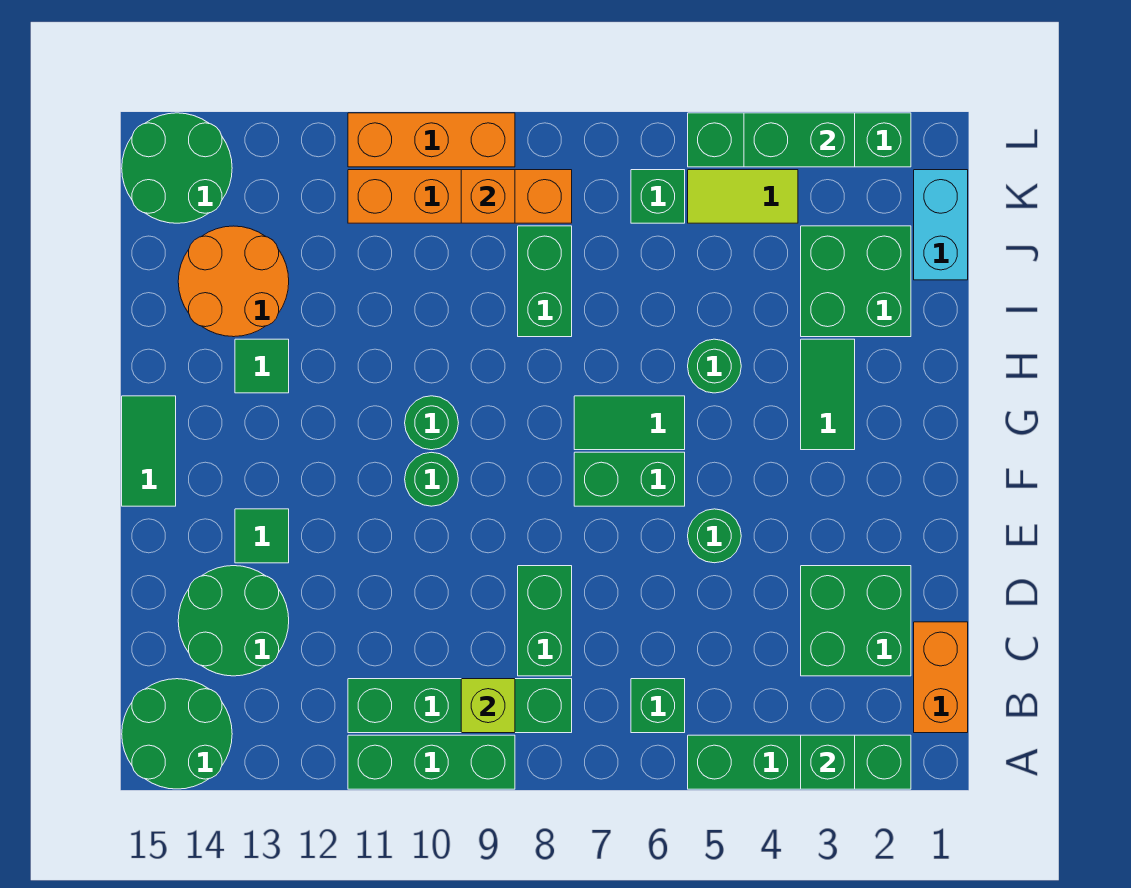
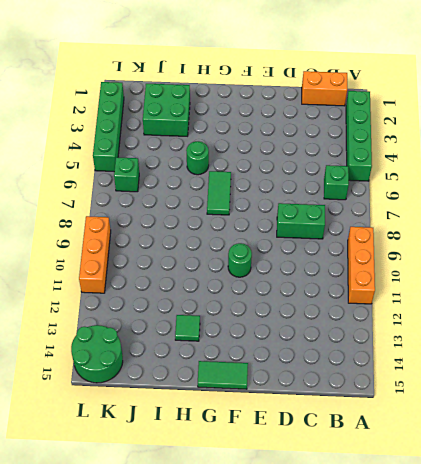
orange 1x3 brick [348,227,375,304] -> green 1x3 brick [348,735,515,789]
none -> green 2x2 round brick [122,679,232,789]
none -> green 1x4 brick [348,679,572,733]
none -> green 2x2 brick [801,566,911,676]
none -> green 2x2 round brick [178,566,289,676]

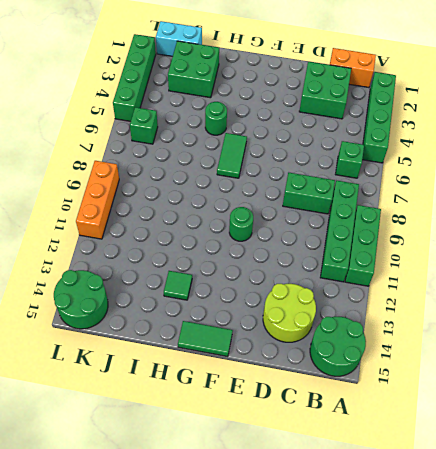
lime 2x2 round brick [263,284,316,342] -> green 2x2 round brick [178,566,289,676]
none -> green 1x1 round brick [688,509,741,563]
none -> green 1x1 tile [235,509,289,563]
none -> green 1x2 brick [574,452,685,506]
none -> green 1x2 tile [801,339,855,450]

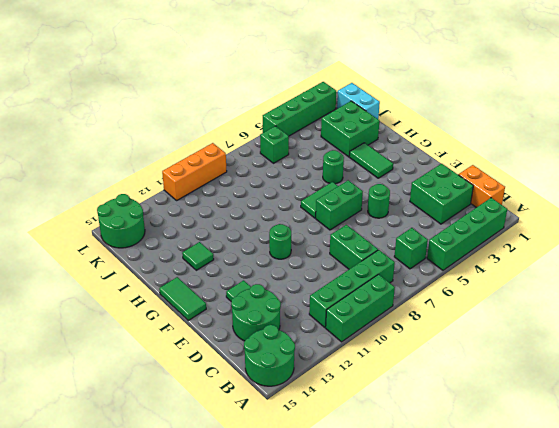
none -> green 1x1 round brick [405,396,458,450]
none -> green 1x2 brick [518,226,572,337]
none -> orange 2x2 round brick [178,226,289,337]
none -> lime 1x2 tile [688,170,798,223]

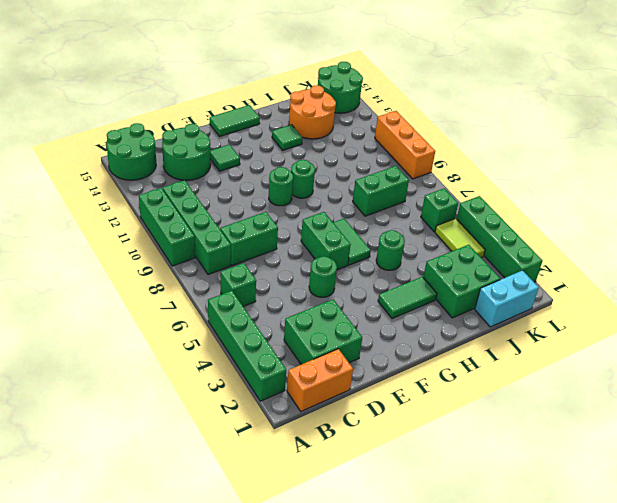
none -> orange 1x4 brick [348,170,572,223]
none -> green 1x1 brick [801,735,855,789]
none -> lime 1x1 brick [461,679,515,733]
none -> orange 1x1 brick [461,170,515,223]

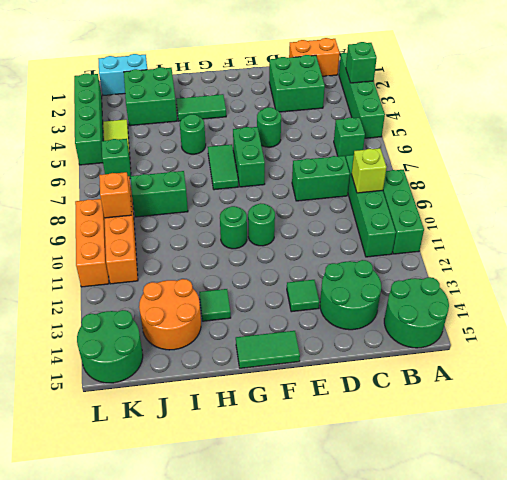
none -> green 1x2 brick [744,113,855,167]

